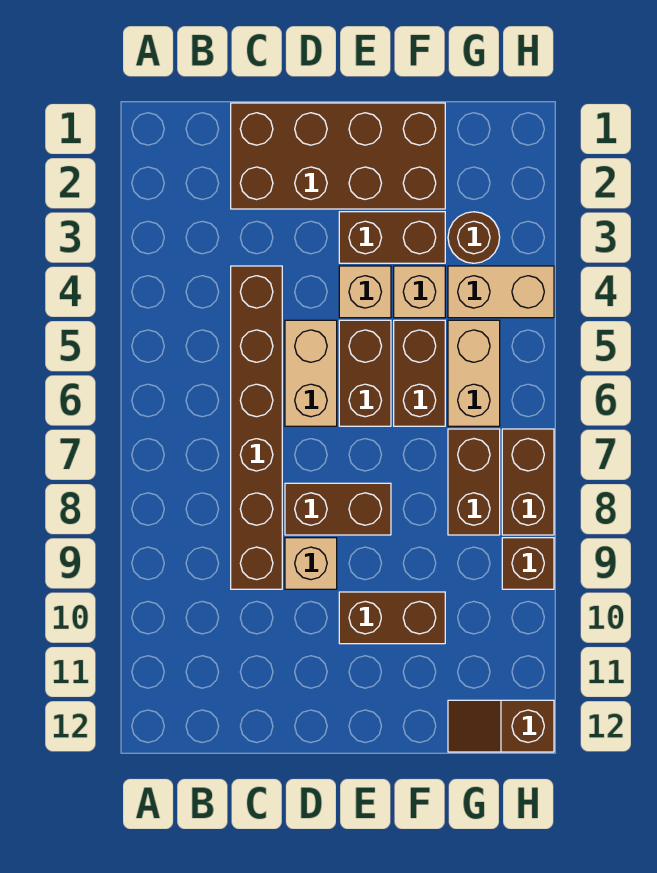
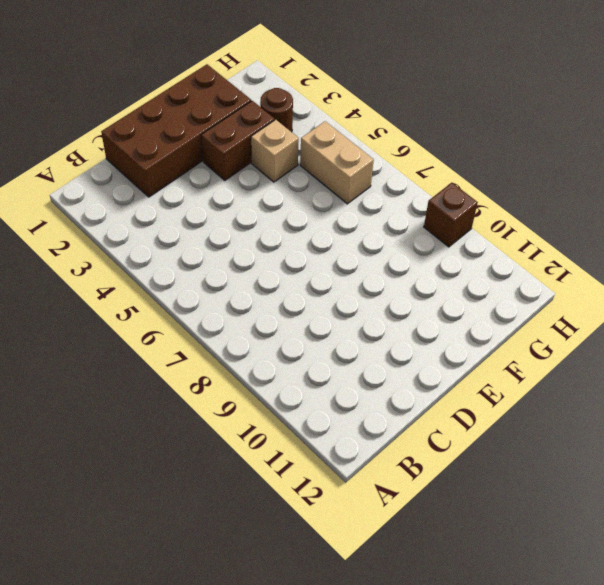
none -> brown 1x6 brick [231,266,282,589]
none -> tan 1x2 brick [285,320,337,426]
none -> brown 1x2 brick [285,483,391,535]

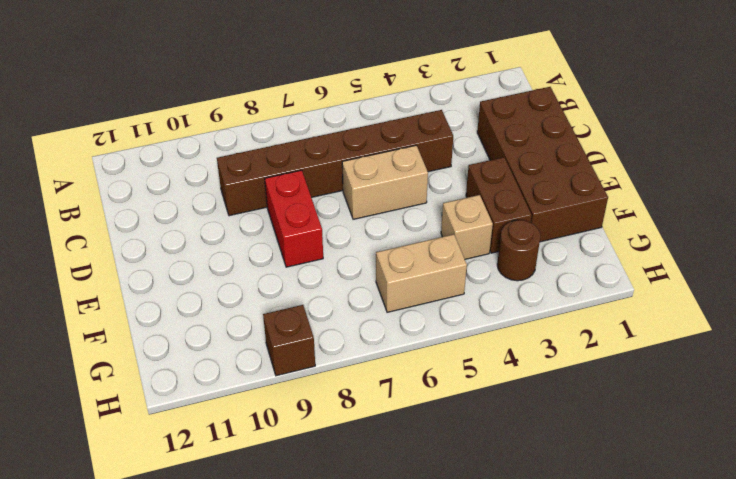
red 1x2 brick [265,170,323,267] -> brown 1x2 brick [285,483,391,535]
none -> tan 1x1 brick [285,538,337,589]
none -> tan 1x1 brick [339,266,391,318]
none -> brown 1x2 brick [339,320,391,426]

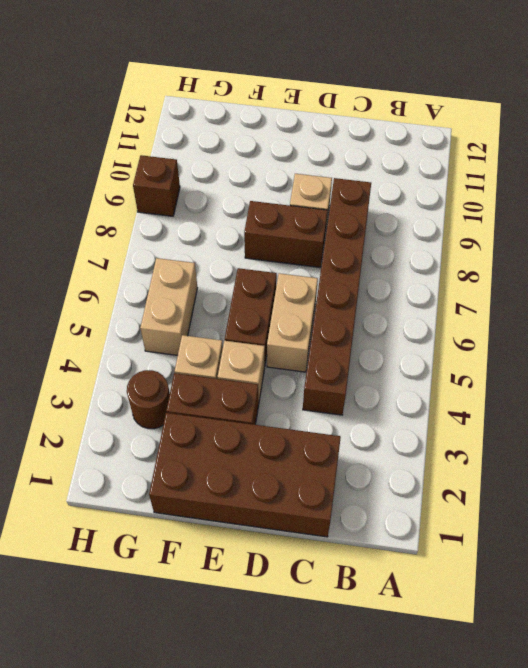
none -> brown 1x2 brick [339,592,445,644]
none -> brown 1x2 brick [394,320,445,426]
none -> tan 1x2 brick [448,266,554,318]

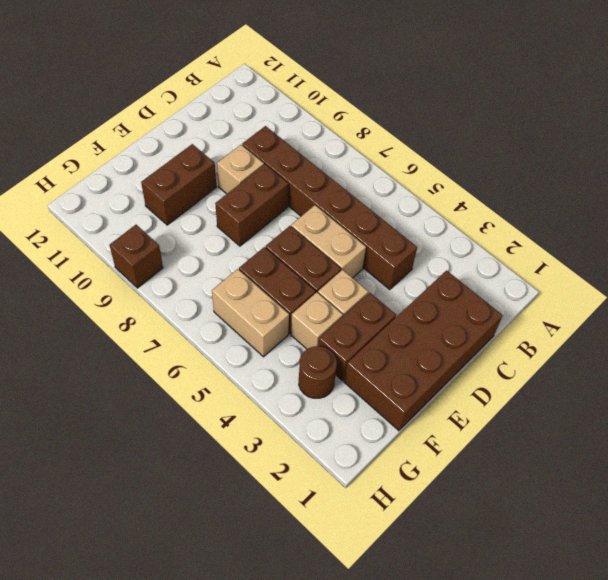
none -> tan 1x2 brick [448,266,554,318]
none -> brown 1x2 brick [448,429,500,535]
none -> brown 1x2 slope [448,700,554,752]

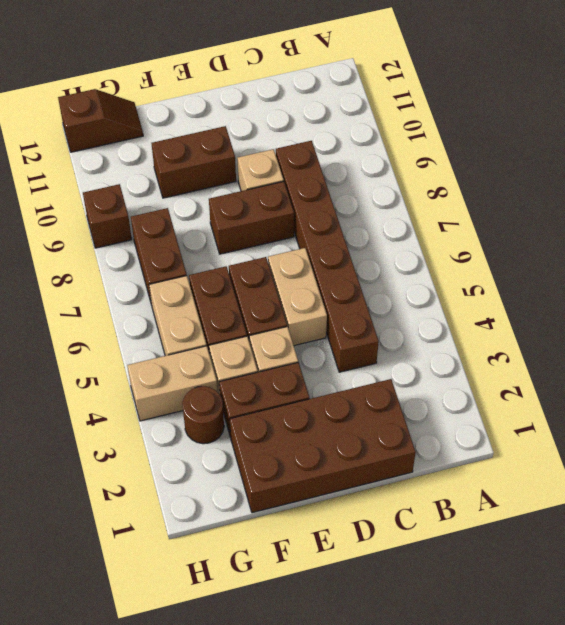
none -> brown 1x2 brick [502,429,554,535]

